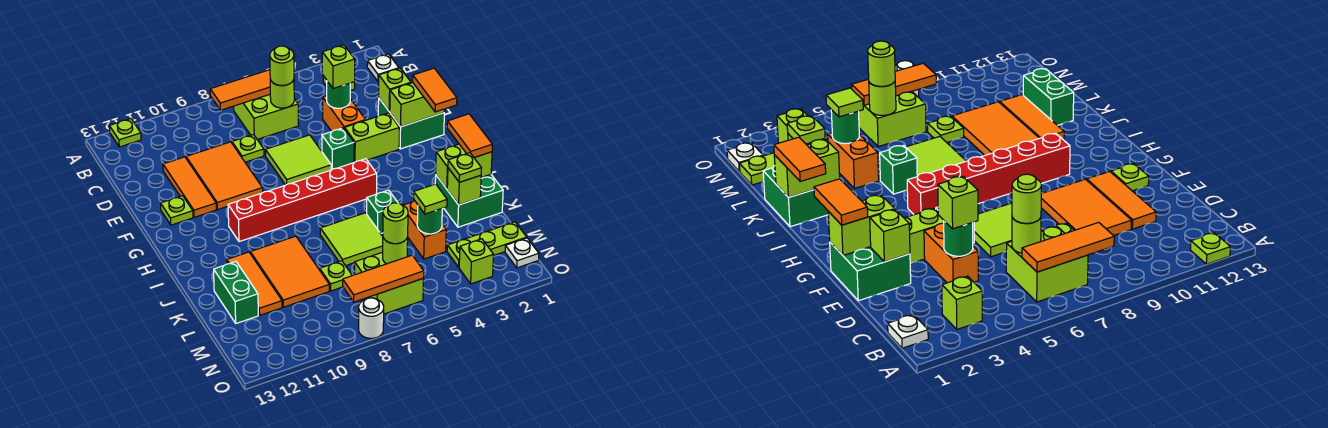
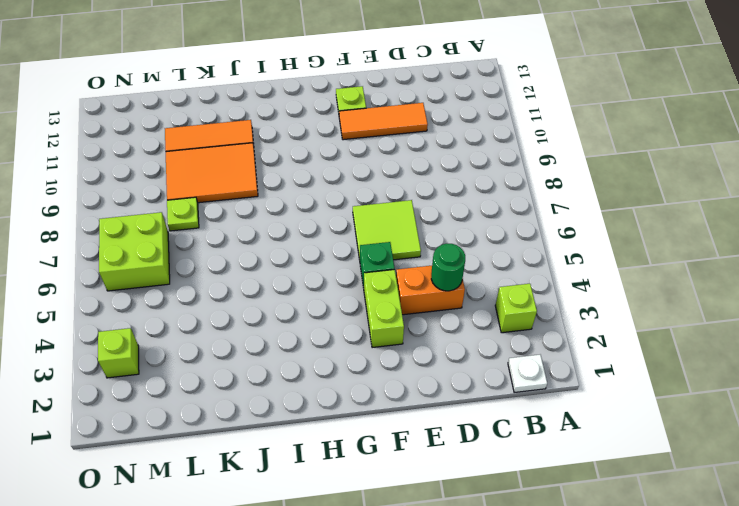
none -> lime 1x1 plate [109,119,141,147]
none -> lime 2x2 brick [234,95,299,139]
none -> lime 1x1 plate [232,135,264,162]
none -> orange 2x3 tile [186,142,263,210]

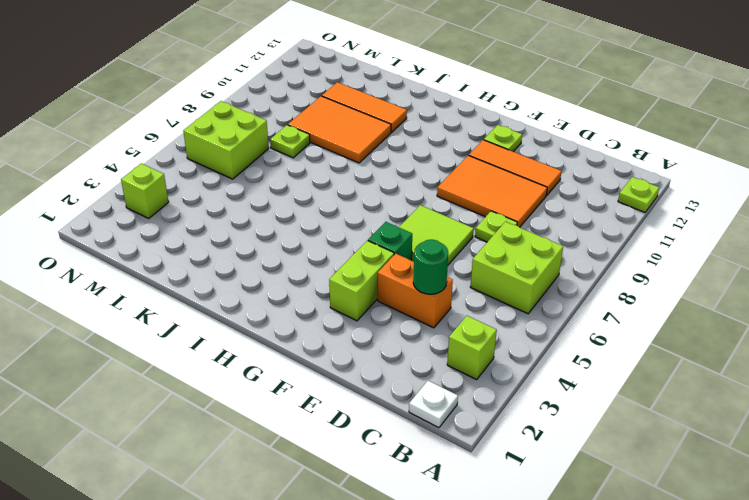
none -> green 2x2 brick [378,99,444,149]
none -> red 1x6 brick [228,159,377,242]
none -> green 2x2 brick [435,174,503,227]
none -> green 1x1 brick [367,190,398,234]

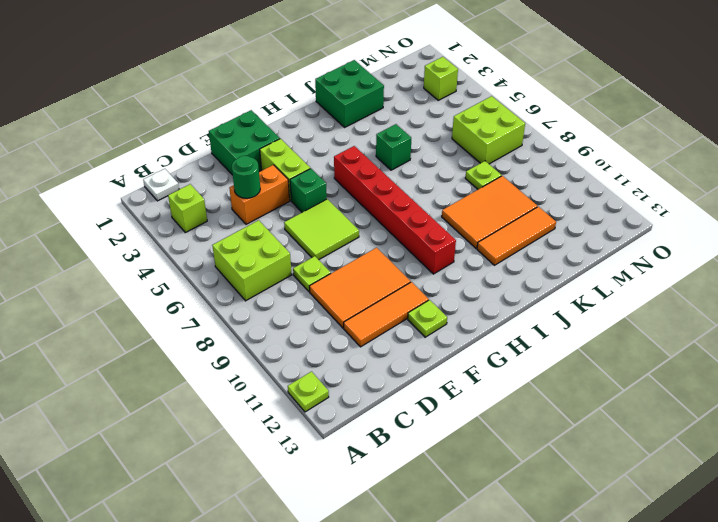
none -> lime 2x2 tile [320,213,383,266]
none -> orange 1x2 brick [403,201,446,259]
none -> green 1x2 brick [214,262,258,323]
none -> lime 1x3 plate [447,222,527,267]

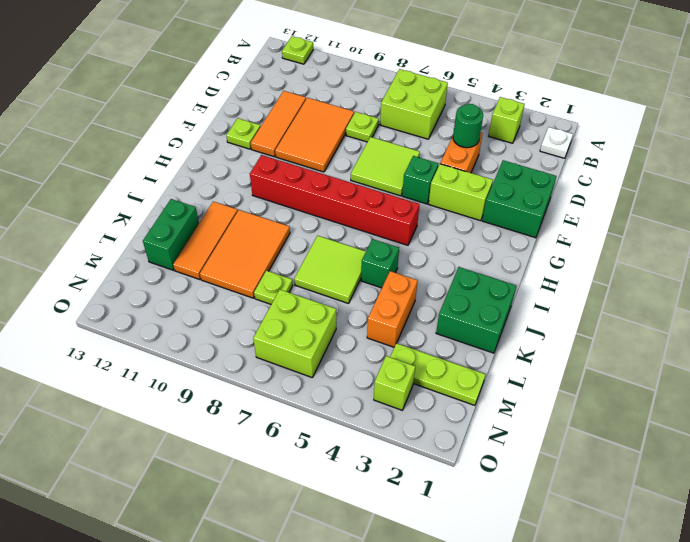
none -> white 1x1 plate [505,238,539,268]
none -> white 1x1 round brick [359,298,384,338]
none -> orange 1x3 tile [210,70,270,110]
none -> lime 1x1 round brick [270,80,294,108]

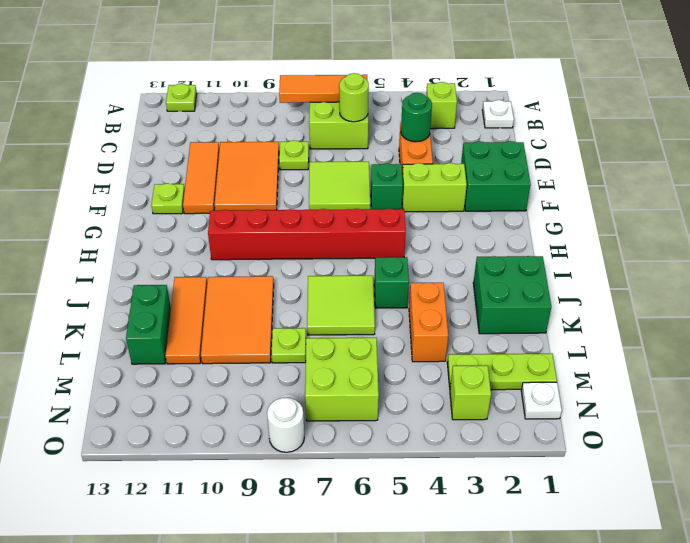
none -> lime 1x1 brick [379,68,411,111]
none -> lime 1x2 brick [389,83,445,127]
none -> lime 1x2 brick [436,144,492,189]
none -> lime 1x1 brick [447,168,481,205]

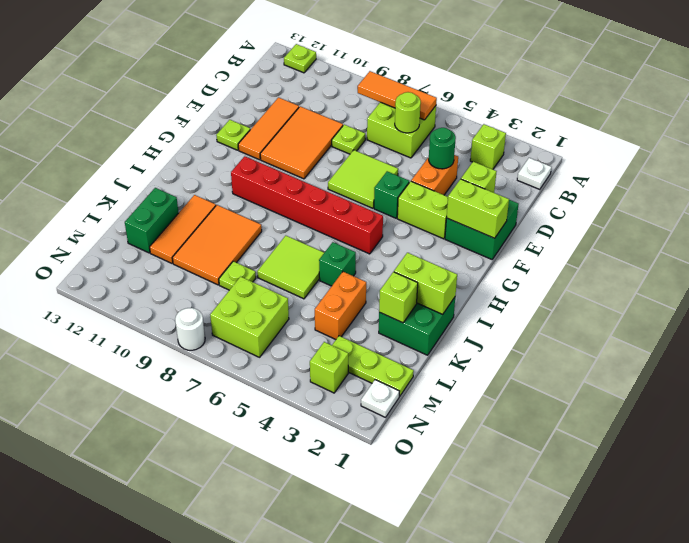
none -> green 1x1 round brick [417,206,442,234]
none -> lime 1x1 round brick [383,237,408,264]
none -> orange 1x3 tile [343,255,424,302]
none -> lime 1x1 round brick [270,46,294,85]

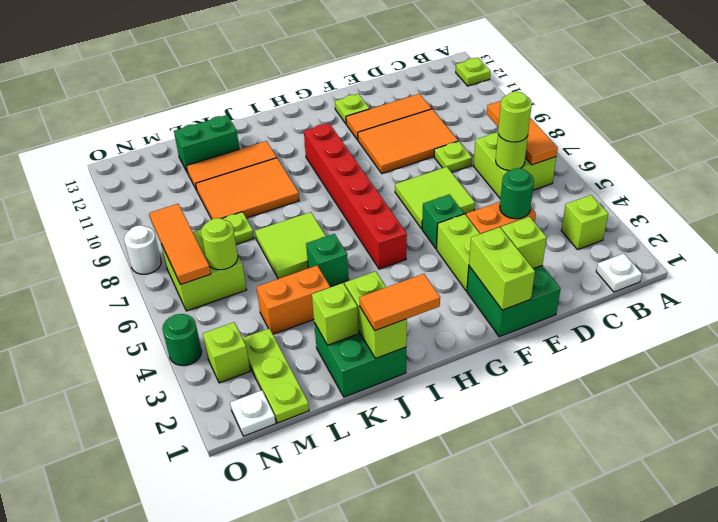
green 1x1 round brick [162,314,202,366] -> green 1x1 round brick moved to [417,206,442,234]
none -> lime 1x1 brick [322,45,355,88]
none -> orange 1x2 tile [413,68,457,112]
none -> lime 1x1 plate [448,153,481,182]
none -> lime 1x1 tile [414,184,447,214]

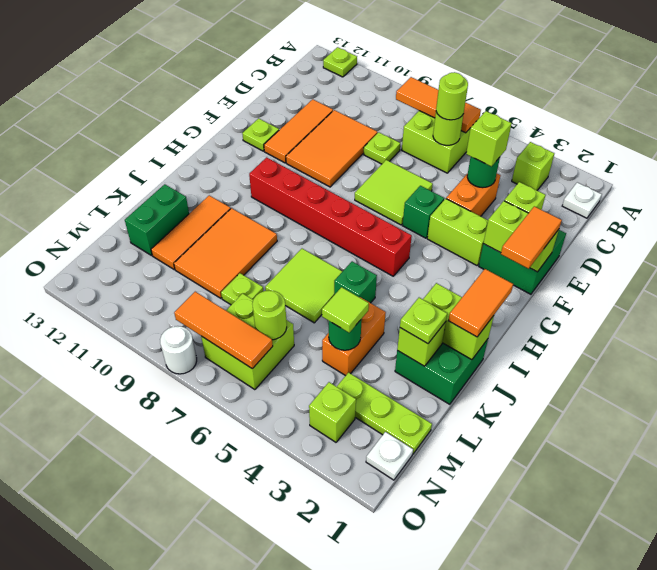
none -> lime 1x1 round brick [383,203,408,244]

